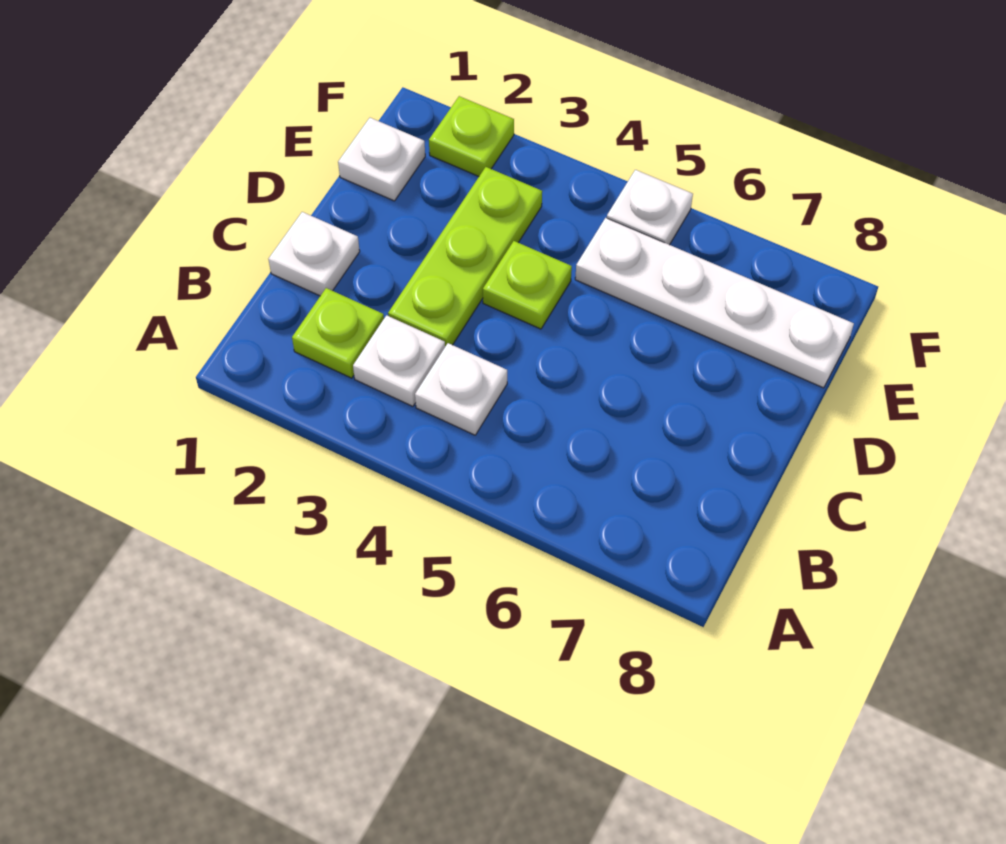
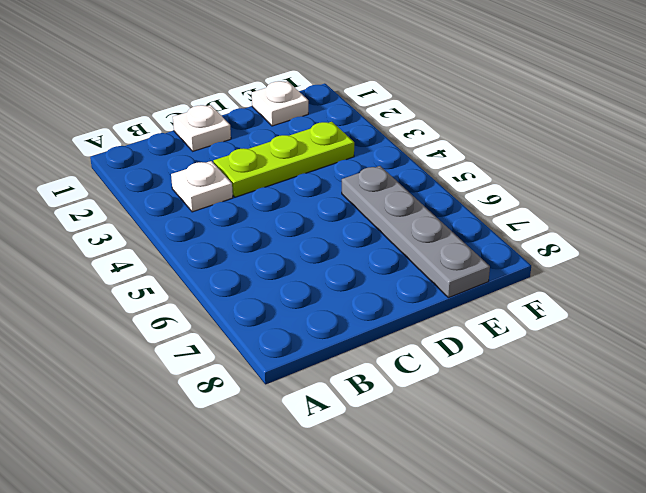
grey 1x4 plate [342,166,490,298] -> white 1x4 plate [575,218,854,388]
none -> lime 1x1 plate [292,288,384,378]
none -> white 1x1 plate [415,343,507,435]

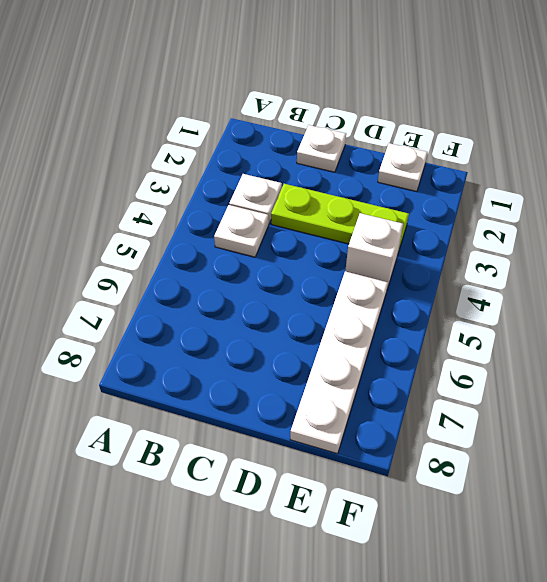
white 1x1 brick [345,213,403,289] -> none
none -> lime 1x1 plate [292,288,384,378]
none -> lime 1x1 plate [483,241,572,329]

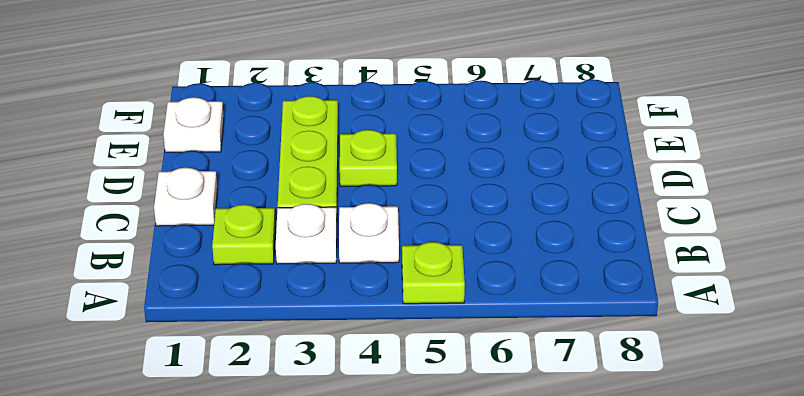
lime 1x1 plate [402,242,465,304] -> lime 1x1 plate moved to [429,96,514,176]
none -> white 1x4 plate [575,218,854,388]
none -> white 1x1 plate [607,170,693,245]

